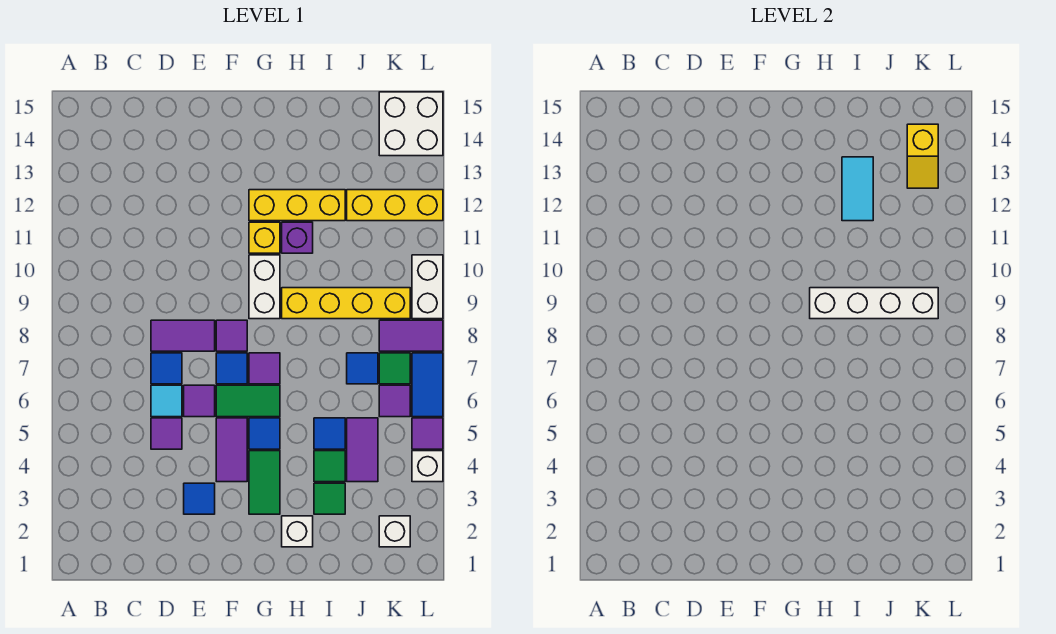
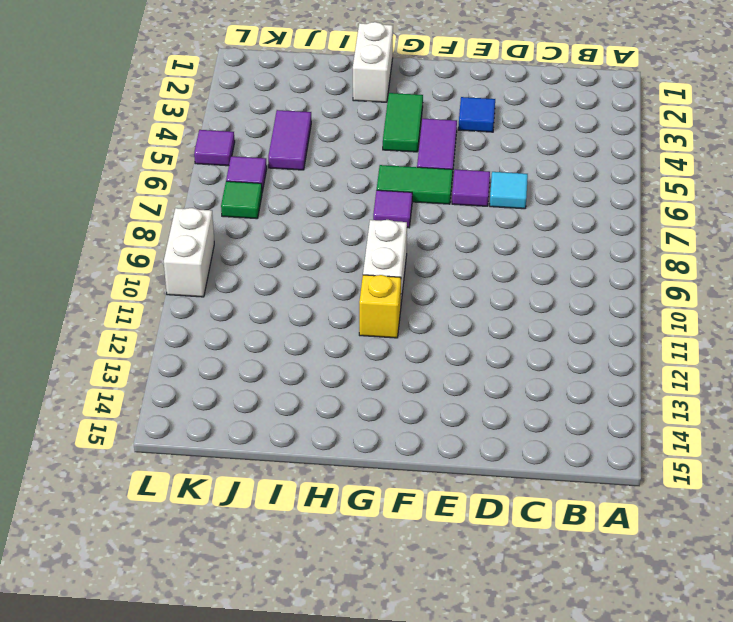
white 1x2 brick [353,22,393,102] -> white 1x1 brick [282,516,313,547]
none -> purple 1x1 tile [151,418,182,449]
none -> blue 1x1 tile [151,353,182,384]
none -> purple 1x2 tile [151,320,215,351]
none -> blue 1x1 tile [216,353,247,384]

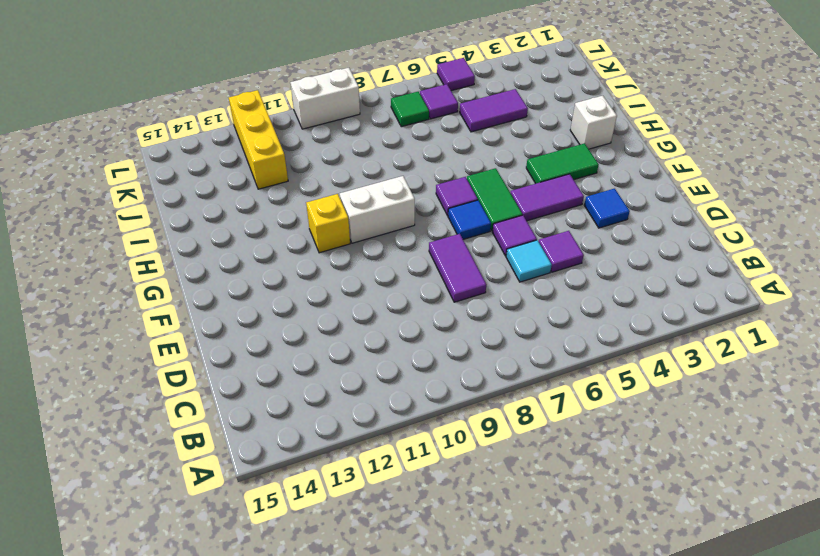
none -> blue 1x1 tile [151,353,182,384]
none -> purple 1x1 tile [216,320,247,351]
none -> blue 1x1 tile [249,418,280,449]
none -> yellow 1x3 brick [249,190,345,221]

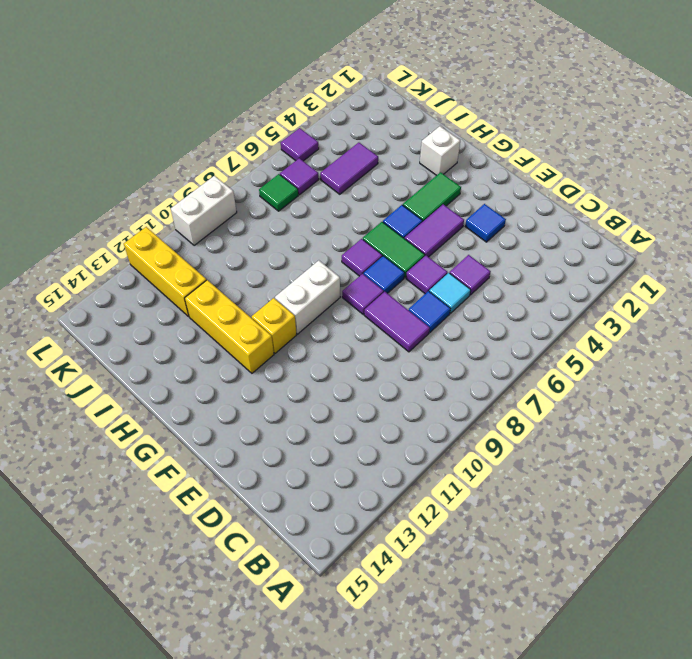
none -> yellow 1x4 brick [282,288,410,319]
none -> purple 1x1 brick [282,222,313,253]
none -> green 1x1 tile [314,483,345,514]
none -> green 1x1 tile [314,451,345,482]

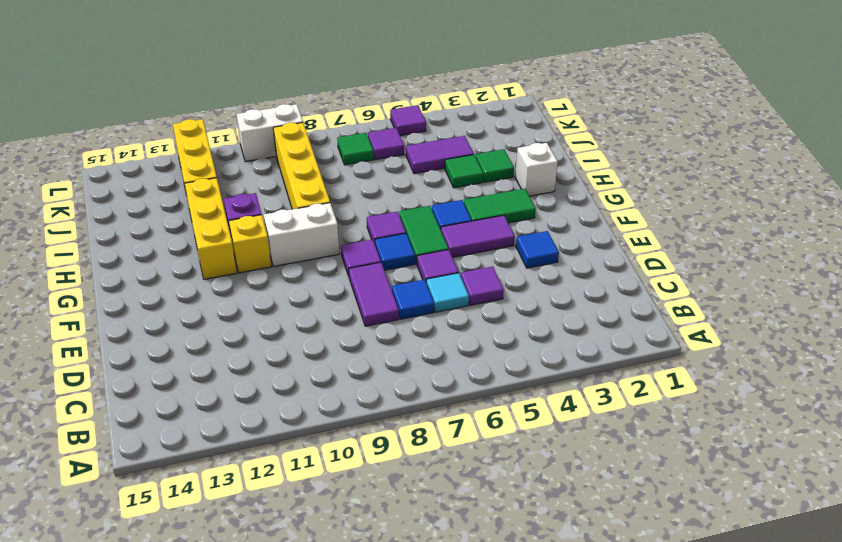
none -> blue 1x1 tile [314,418,345,449]
none -> blue 1x1 tile [347,353,378,384]
none -> white 1x1 brick [379,516,410,547]
none -> purple 1x2 tile [379,320,443,351]

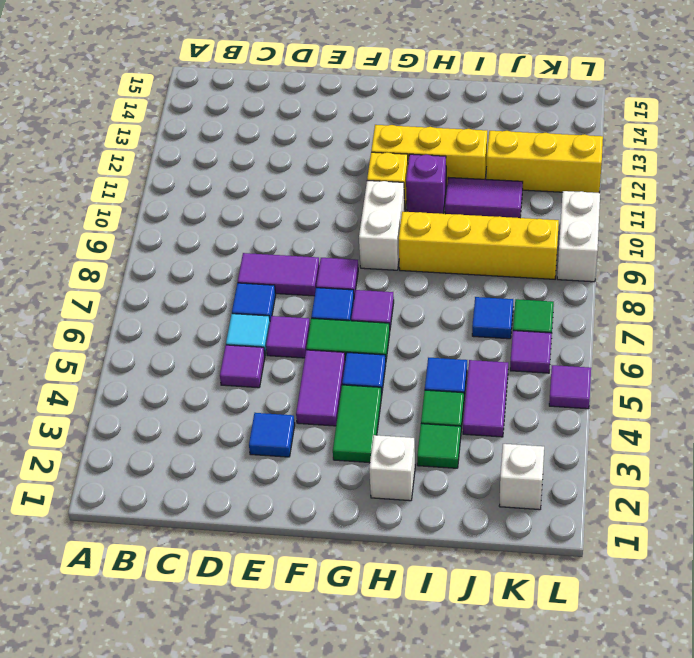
purple 1x2 tile [445,177,523,218] -> purple 1x2 tile moved to [379,320,443,351]
none -> white 2x2 brick [379,92,443,156]
none -> white 1x1 brick [412,451,443,482]
none -> blue 1x2 tile [412,353,443,417]
none -> white 1x4 brick [810,288,938,319]

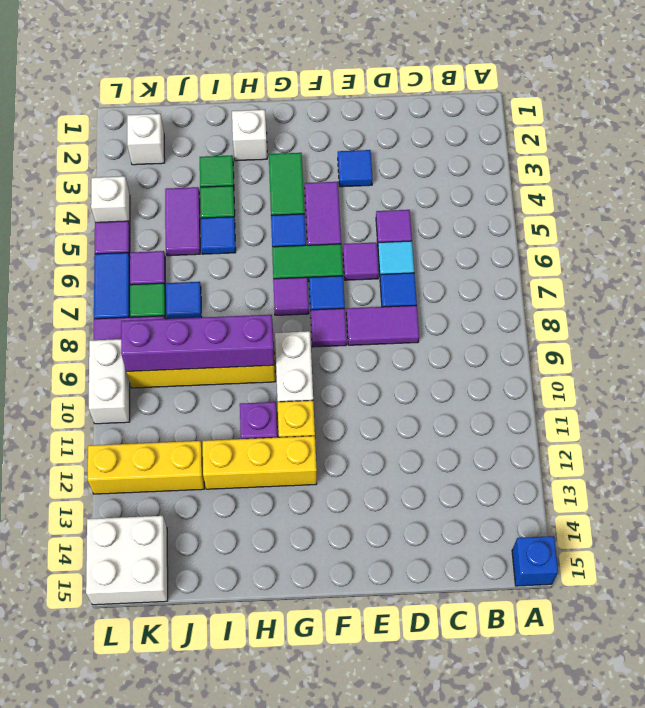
blue 1x1 brick [512,536,558,586] -> none
purple 1x4 brick [121,315,274,371] -> white 1x4 brick [810,288,938,319]
none -> cyan 1x2 tile [842,157,873,221]
none -> yellow 1x2 slope [907,124,938,188]

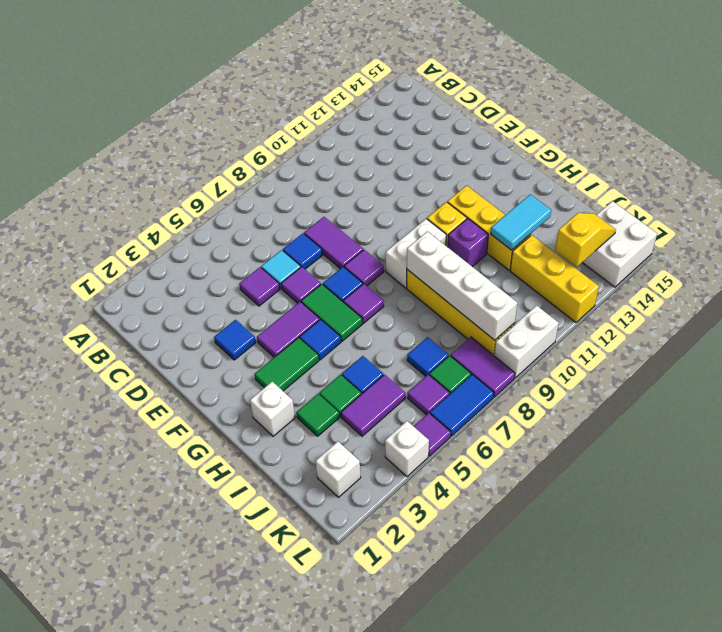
yellow 1x2 slope [555,213,616,267] -> yellow 1x2 slope turned to [907,124,938,188]

